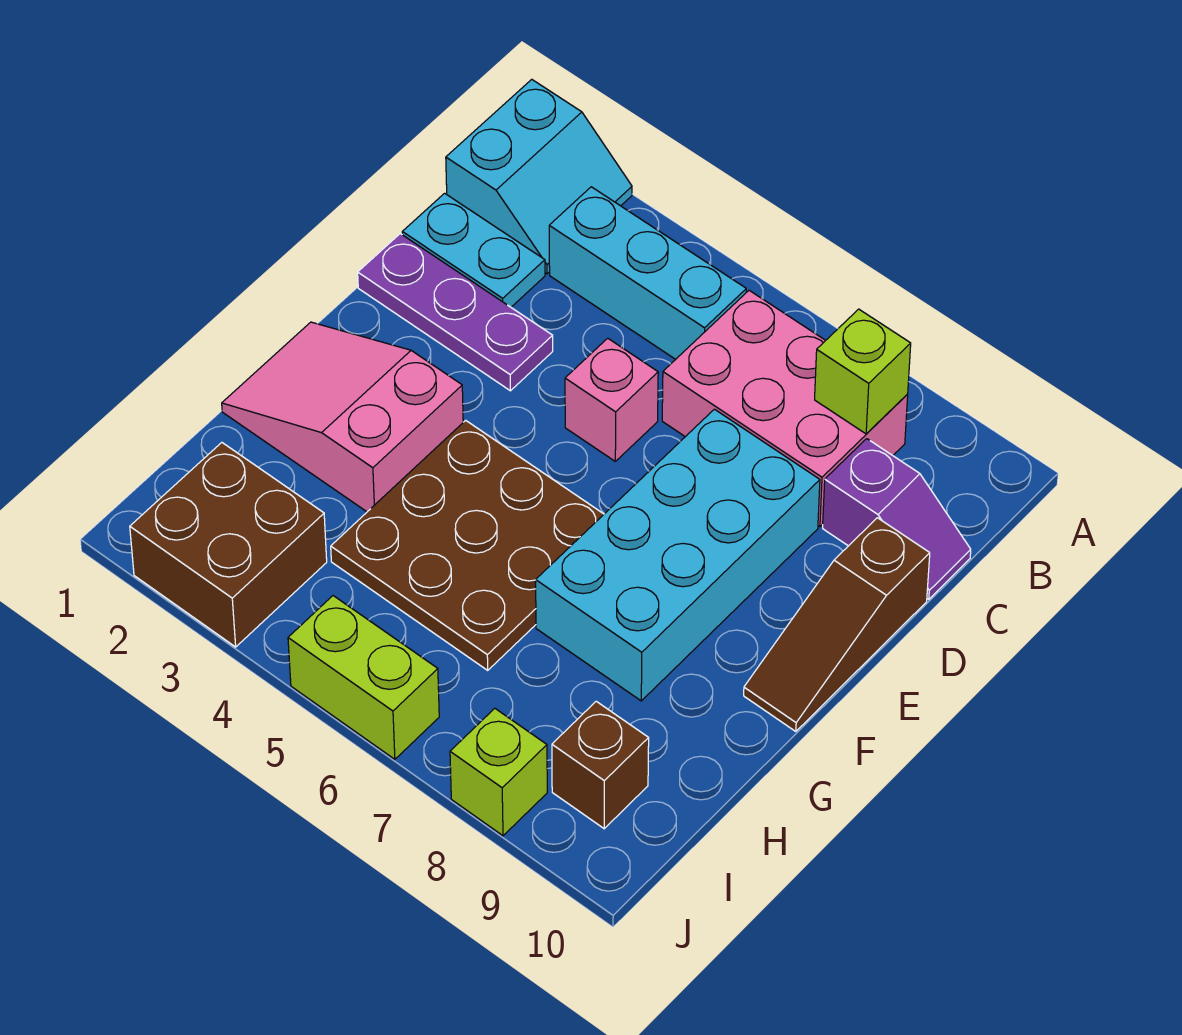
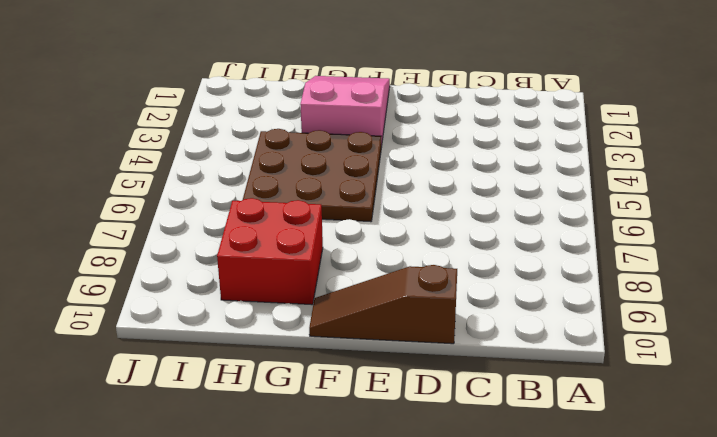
red 2x2 brick [217,198,323,305] -> cyan 2x4 brick [536,409,820,701]
none -> cyan 2x2 slope [446,79,632,274]
none -> cyan 1x3 brick [549,187,746,359]
none -> pink 2x3 brick [662,290,908,527]

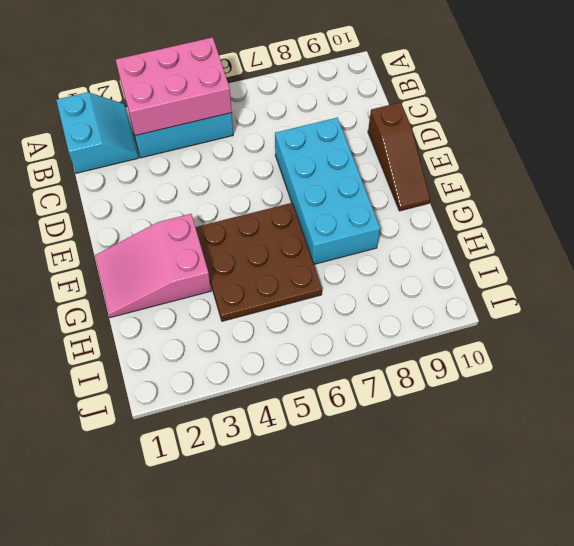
pink 2x3 brick [116,37,232,136] -> pink 2x3 brick moved to [662,290,908,527]
none -> cyan 1x2 plate [402,193,545,307]
none -> purple 1x2 slope [823,439,971,599]
none -> purple 1x3 plate [358,234,553,391]

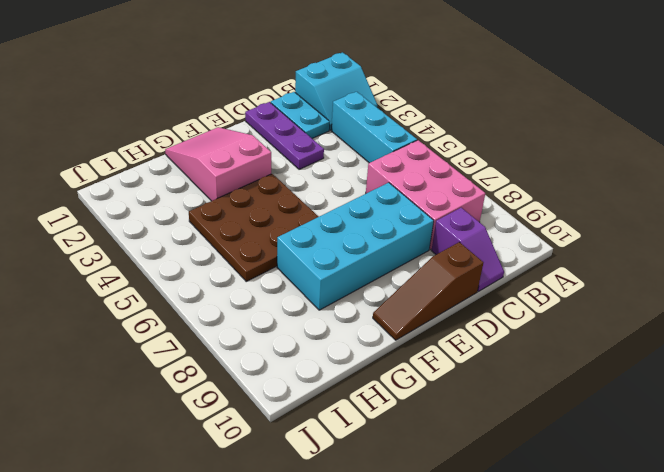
none -> pink 1x1 brick [565,338,658,461]
none -> brown 2x2 brick [130,443,327,647]
none -> brown 1x1 brick [552,701,649,829]

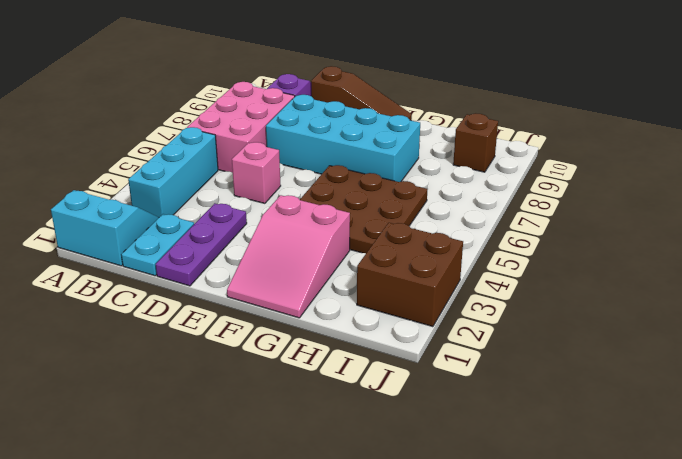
none -> lime 1x2 brick [288,596,439,759]
none -> lime 1x1 brick [450,708,547,836]
none -> lime 1x1 brick [815,309,911,434]

